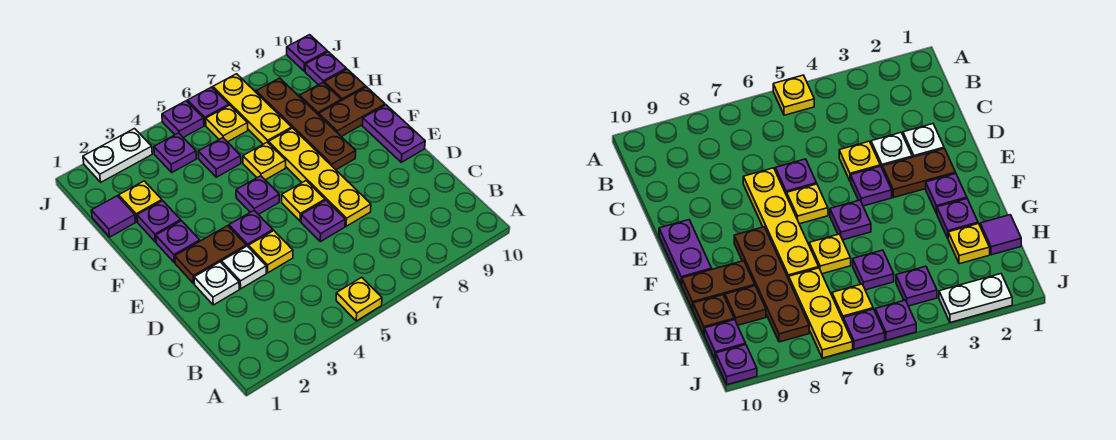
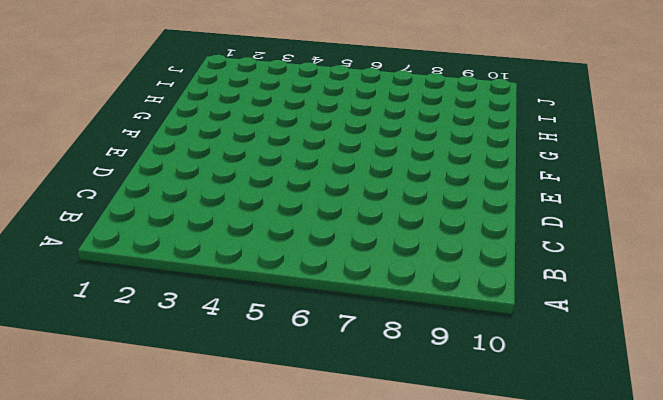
none -> yellow 1x1 plate [336,277,382,321]
none -> white 1x1 plate [194,262,239,305]
none -> white 1x1 plate [222,246,266,289]

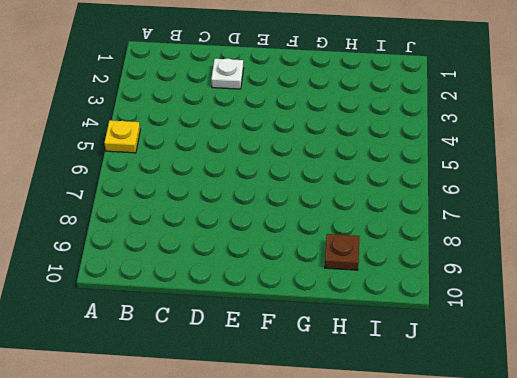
none -> white 1x1 plate [222,246,266,289]
none -> yellow 1x1 plate [249,231,293,273]
none -> purple 1x1 plate [301,200,345,242]

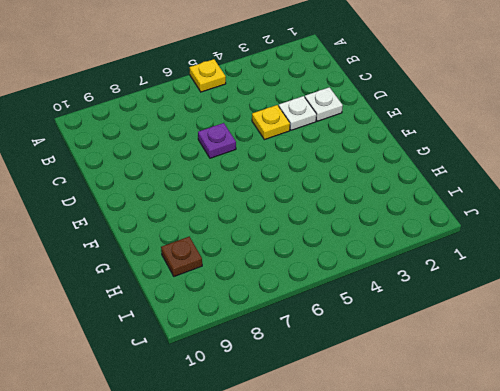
none -> yellow 1x4 plate [269,128,371,226]
none -> brown 1x2 plate [175,226,246,283]
none -> purple 1x1 plate [229,211,273,247]

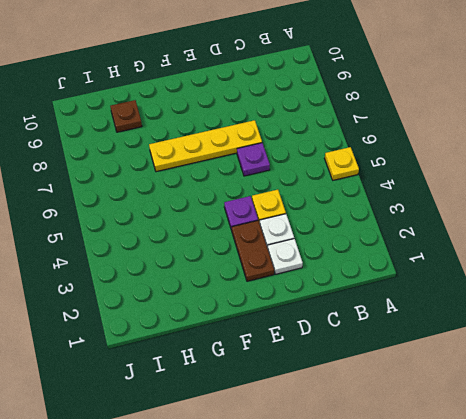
none -> yellow 1x1 plate [282,181,325,221]
none -> purple 1x2 plate [362,105,425,162]
none -> purple 1x1 plate [156,221,200,263]

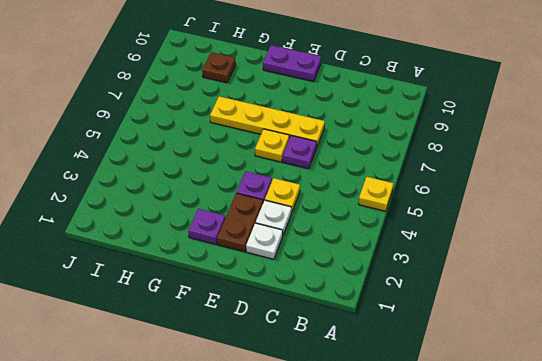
none -> purple 1x1 plate [236,176,279,214]
none -> brown 1x4 plate [256,78,356,170]
none -> purple 1x1 plate [137,201,181,242]

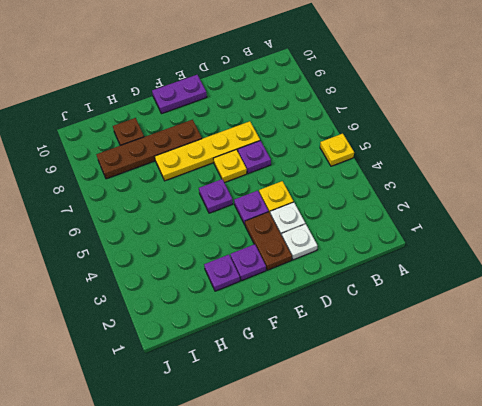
none -> yellow 1x1 plate [243,142,286,180]
none -> brown 1x2 plate [319,87,385,137]
none -> purple 1x1 tile [91,196,136,237]

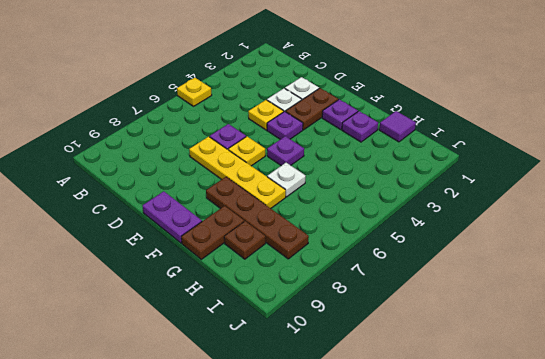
white 1x1 plate [267,163,306,197] -> yellow 1x1 plate [243,142,286,180]
none -> yellow 1x1 plate [119,181,162,222]
none -> purple 1x1 plate [198,138,241,177]
none -> yellow 1x3 plate [213,74,292,144]

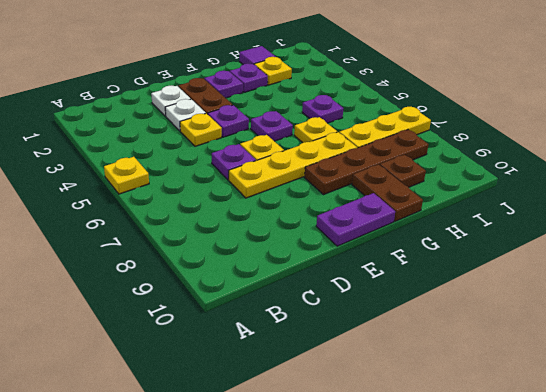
none -> brown 1x1 plate [324,69,366,101]
none -> purple 1x1 plate [154,133,197,172]
none -> yellow 1x1 plate [206,105,248,142]

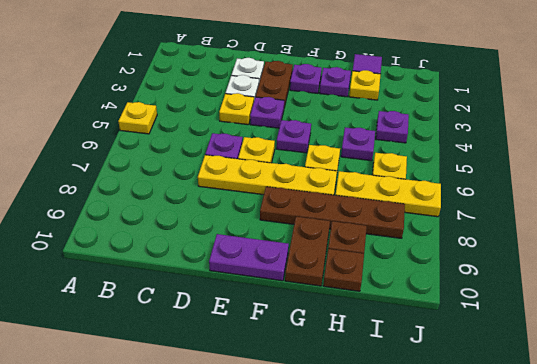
none -> purple 1x1 plate [305,52,346,85]
none -> white 1x2 plate [83,129,152,182]
none -> purple 1x1 plate [162,101,204,137]

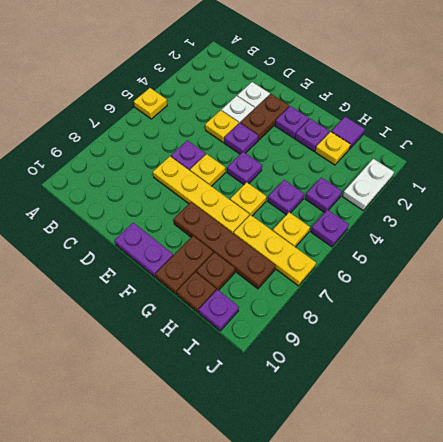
none -> purple 1x1 plate [188,87,229,125]
none -> purple 1x1 plate [287,35,327,71]

